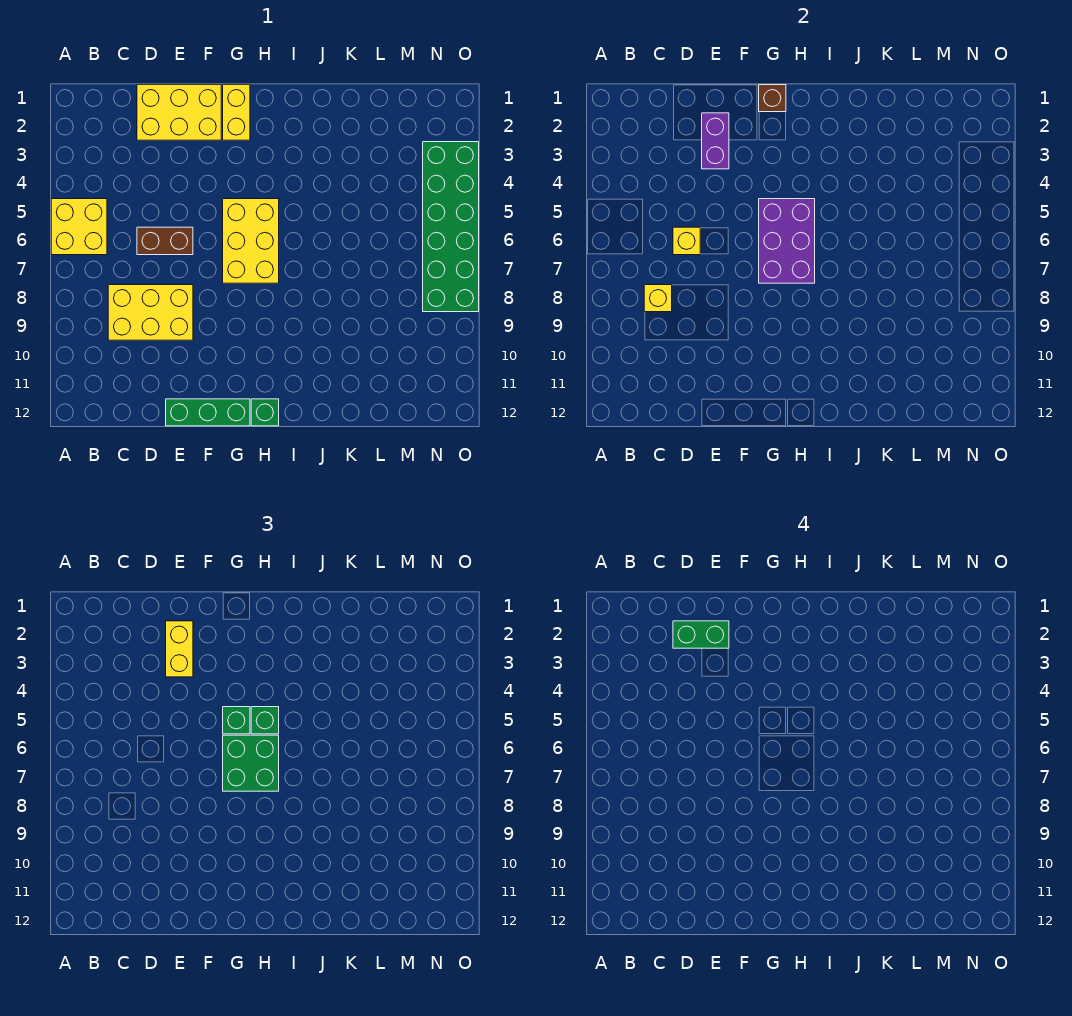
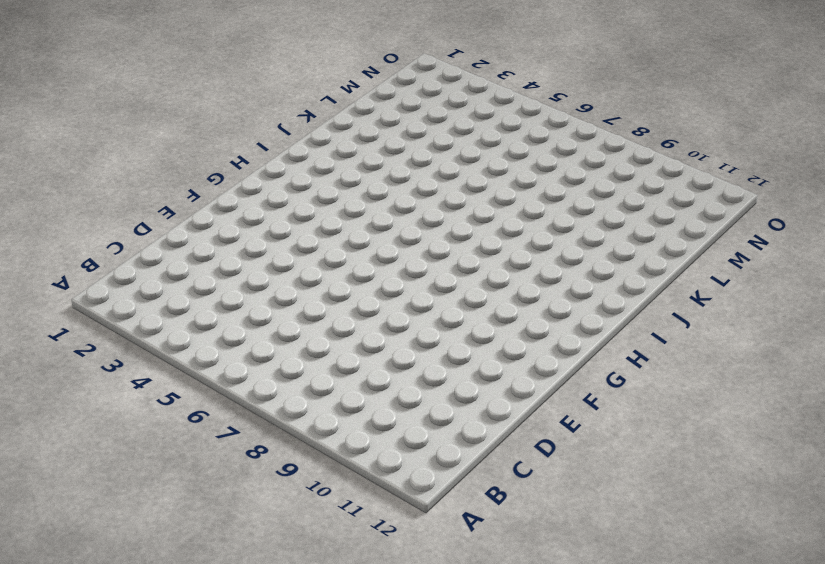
none -> yellow 2x2 brick [51,199,107,255]
none -> yellow 2x3 brick [108,285,193,340]
none -> yellow 2x3 brick [137,85,221,140]

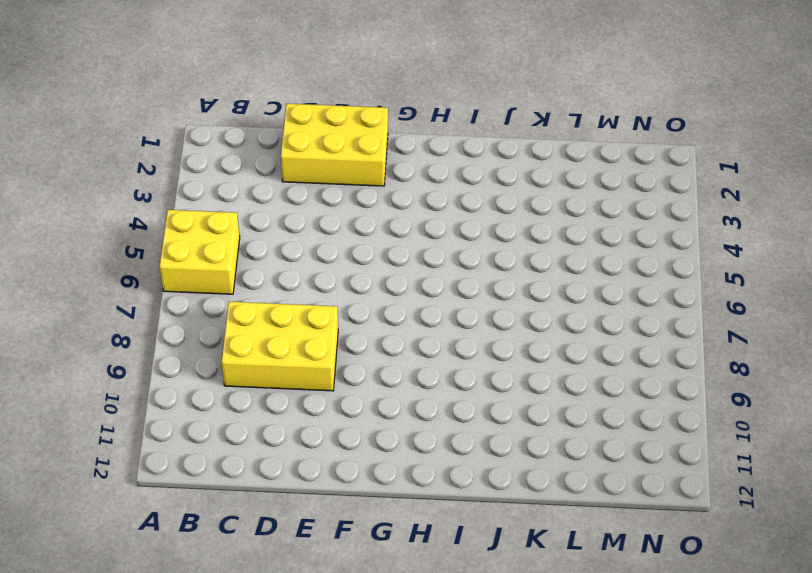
none -> brown 1x2 brick [137,227,193,255]
none -> green 1x3 brick [166,399,250,426]
none -> yellow 1x2 brick [223,85,250,140]

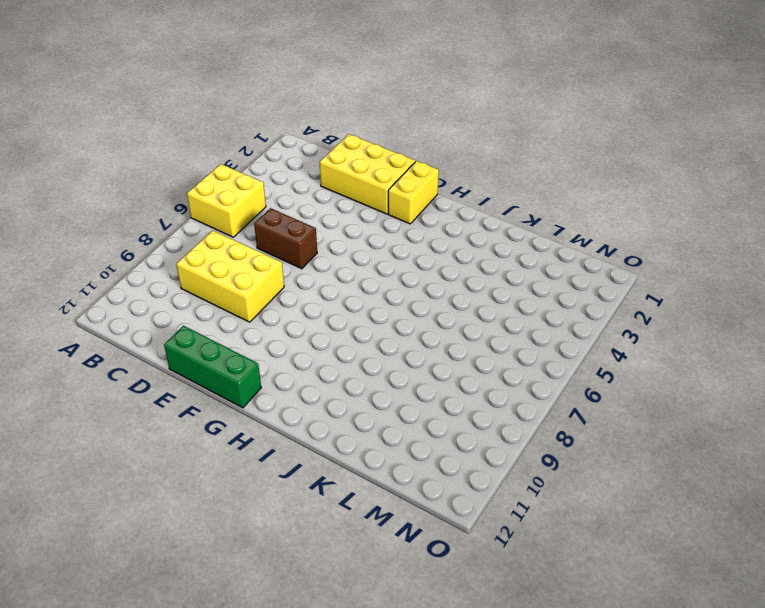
none -> yellow 2x3 brick [223,199,279,283]
none -> green 1x1 brick [251,399,279,426]
none -> green 2x6 brick [423,142,479,312]

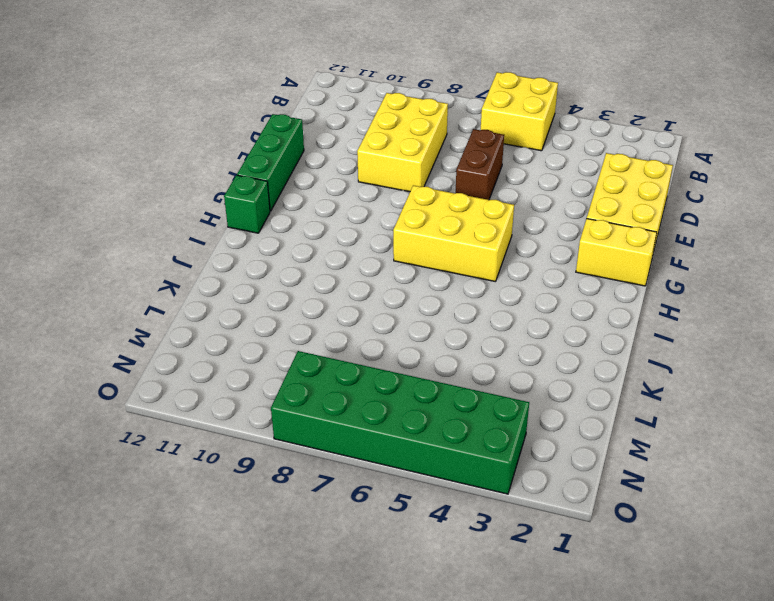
none -> yellow 1x1 brick [644,285,672,312]
none -> yellow 1x1 brick [673,227,700,255]
none -> purple 1x2 brick [702,113,729,169]

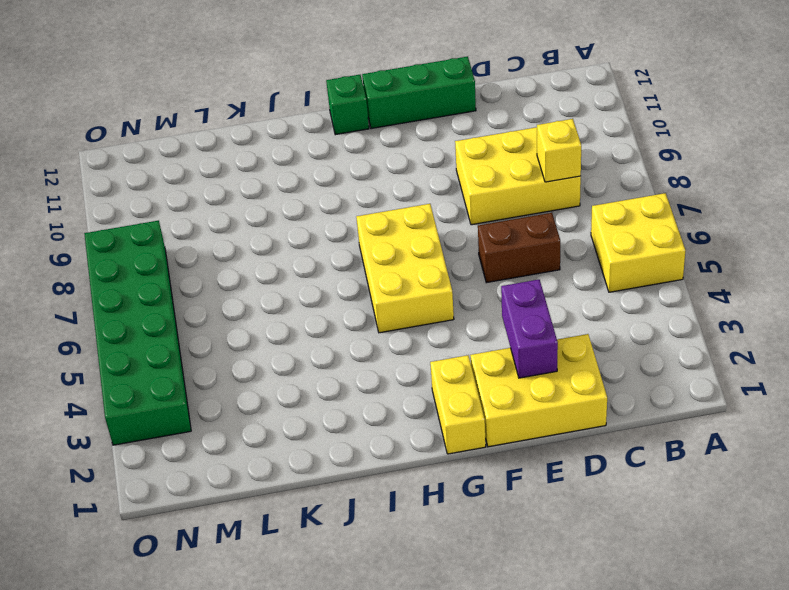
none -> yellow 1x1 brick [673,227,700,255]
none -> brown 1x1 brick [759,85,786,112]
none -> purple 2x3 brick [759,199,815,283]

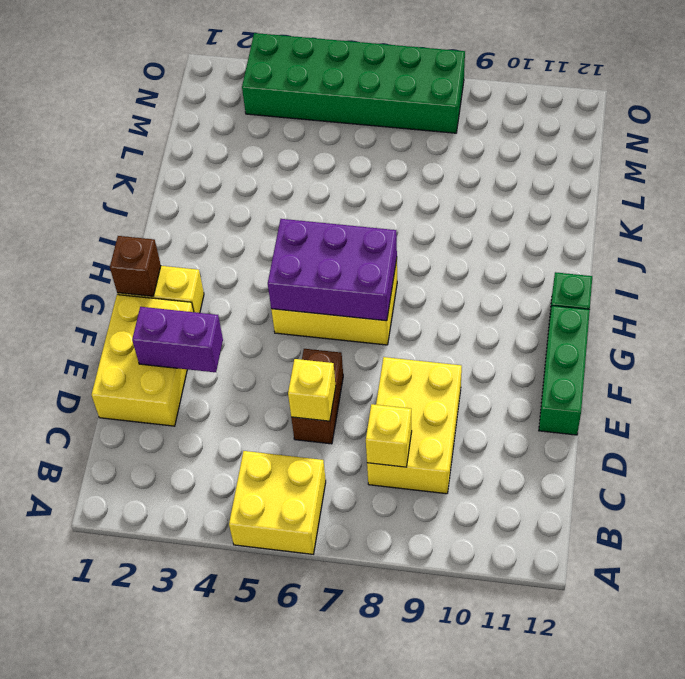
none -> yellow 1x2 brick [166,621,193,677]
none -> green 1x1 brick [223,707,250,734]
none -> green 2x2 brick [223,735,279,791]

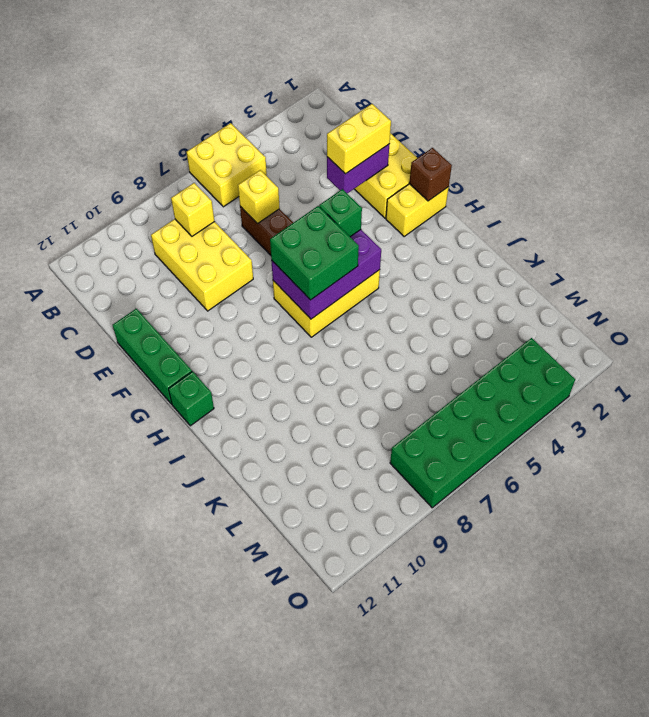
none -> green 1x1 brick [251,707,279,734]
none -> green 1x2 brick [673,621,729,648]

